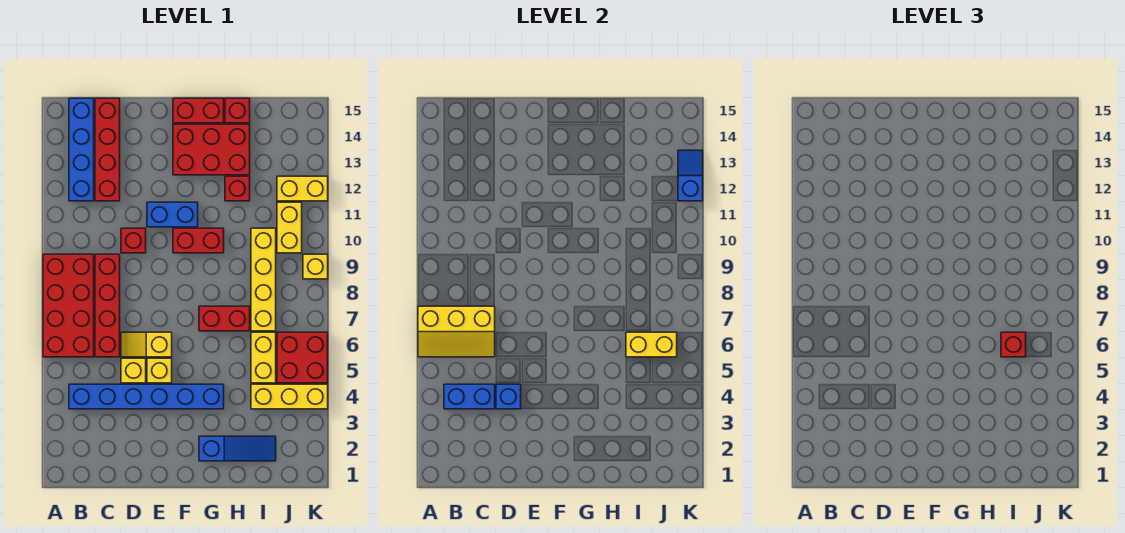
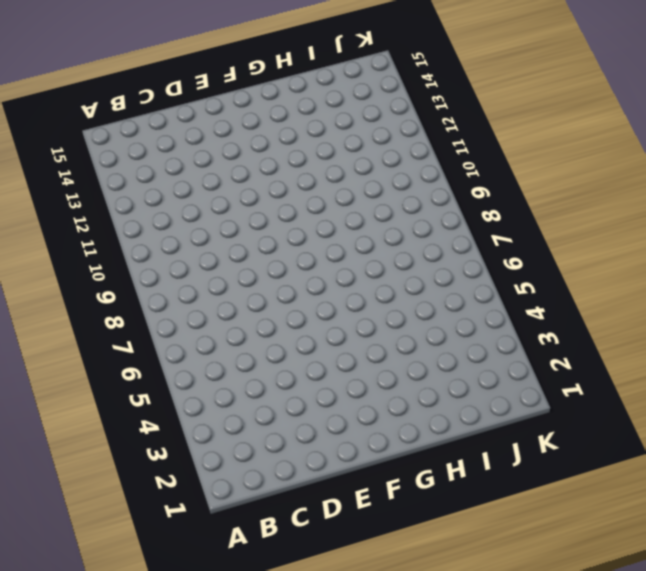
none -> red 2x4 brick [43,254,94,357]
none -> blue 1x6 brick [69,384,224,409]
none -> blue 1x4 brick [69,98,94,201]
none -> red 1x4 brick [95,254,120,357]

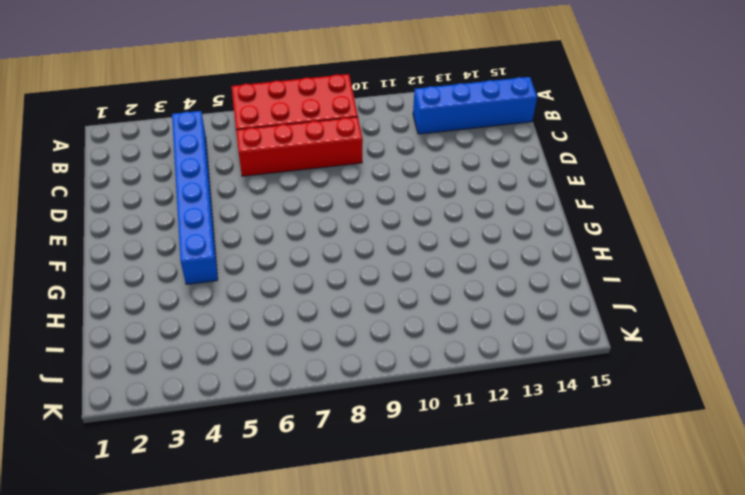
none -> red 1x4 brick [95,98,120,201]
none -> yellow 1x1 brick [121,358,146,383]
none -> yellow 1x2 slope [121,332,172,357]
none -> red 1x1 brick [121,228,146,253]

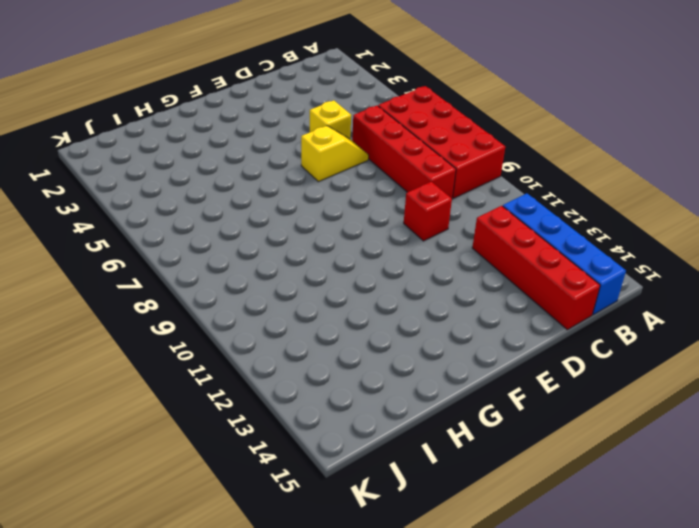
none -> blue 1x6 brick [69,384,224,409]
none -> yellow 1x1 brick [147,358,172,383]
none -> blue 1x2 brick [147,202,198,227]
none -> red 1x2 brick [173,228,224,253]

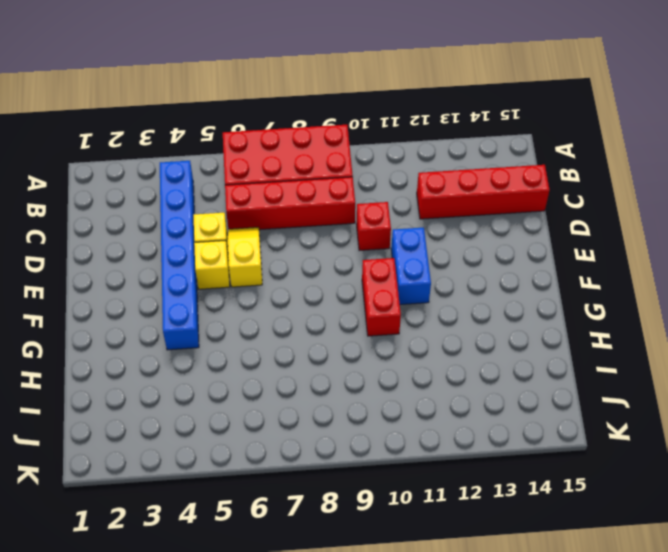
none -> blue 1x4 brick [69,98,94,201]
none -> red 2x3 brick [173,124,250,175]
none -> red 1x2 brick [173,98,224,123]
none -> blue 1x3 slope [199,436,276,461]

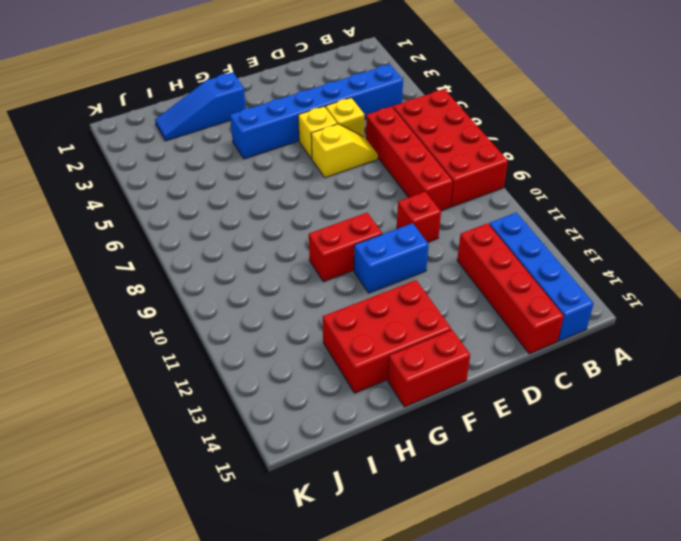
none -> red 1x2 brick [199,306,250,331]
none -> red 1x1 brick [225,176,250,201]
none -> red 1x1 brick [225,98,250,123]
none -> yellow 1x3 brick [251,384,328,409]

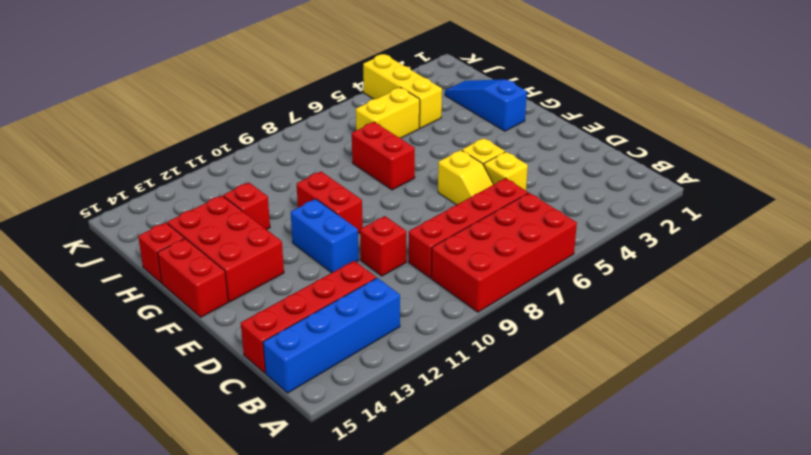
none -> blue 1x6 brick [69,384,224,409]
none -> yellow 1x4 brick [251,228,276,331]
none -> red 2x2 brick [277,332,328,383]
none -> yellow 1x2 brick [277,202,302,253]

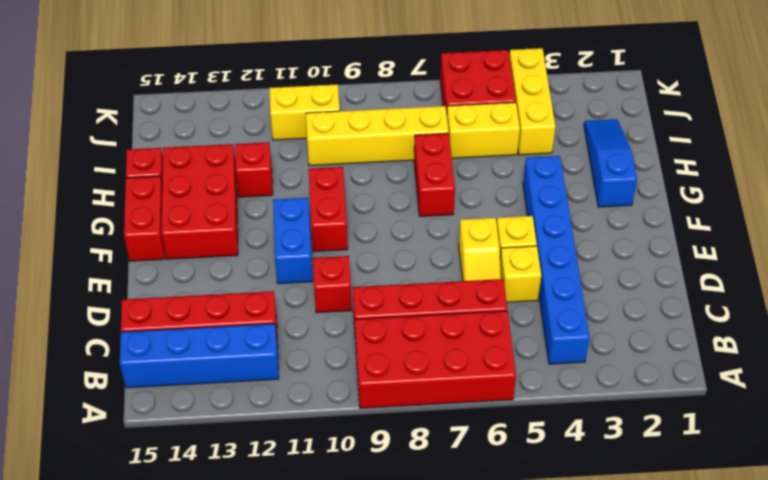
none -> yellow 1x2 brick [277,176,328,201]
none -> yellow 1x1 brick [303,254,328,279]
none -> yellow 2x3 slope [418,306,495,357]
none -> blue 1x2 brick [444,384,495,409]

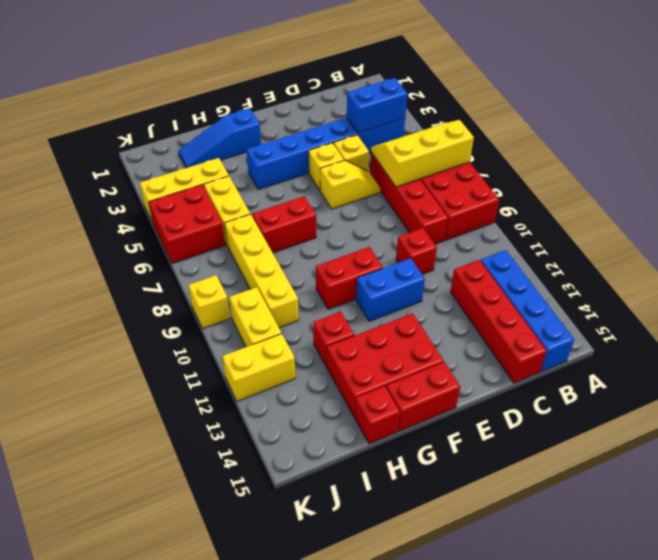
none -> blue 1x1 brick [496,384,521,409]
none -> yellow 1x2 brick [626,332,677,357]
none -> blue 1x2 slope [678,150,703,201]
none -> red 1x1 brick [1001,332,1026,357]

